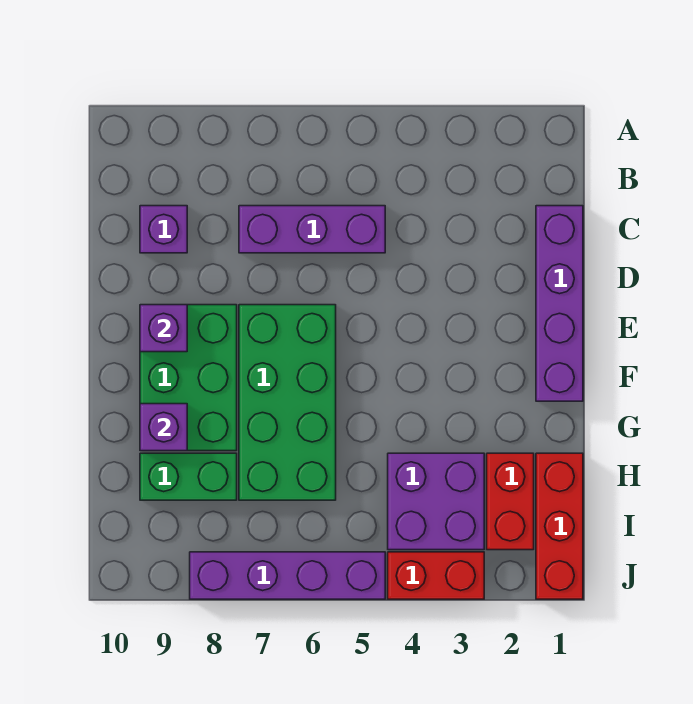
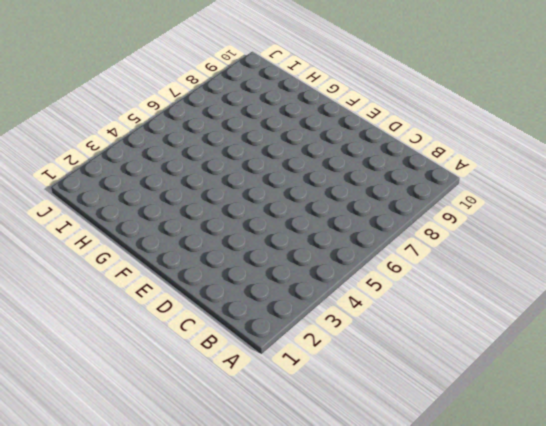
none -> purple 1x4 brick [536,206,583,401]
none -> purple 1x3 brick [239,206,385,253]
none -> purple 1x1 brick [140,206,187,253]

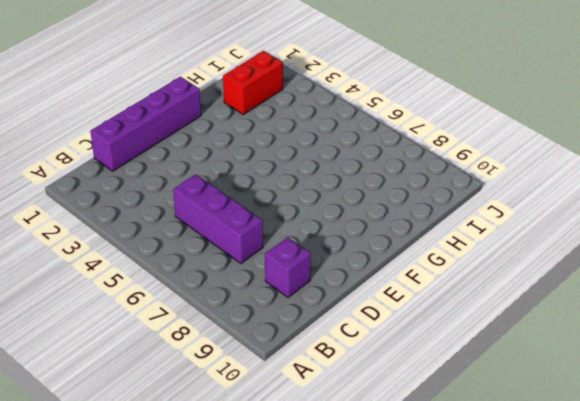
none -> green 2x4 brick [239,305,336,500]
none -> green 2x3 brick [140,305,237,451]
none -> red 1x3 brick [536,453,583,599]

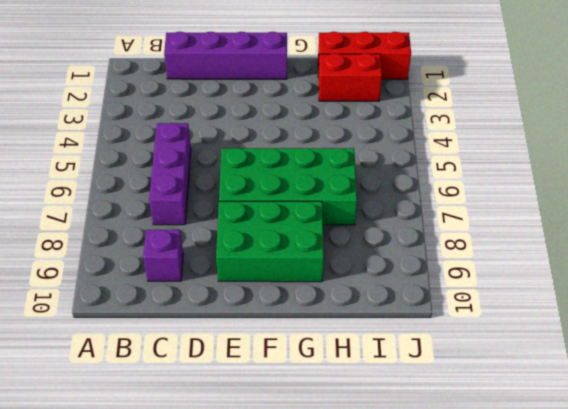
none -> purple 2x2 brick [388,453,484,550]
none -> green 1x2 brick [140,453,237,500]
none -> red 1x2 brick [388,552,484,599]

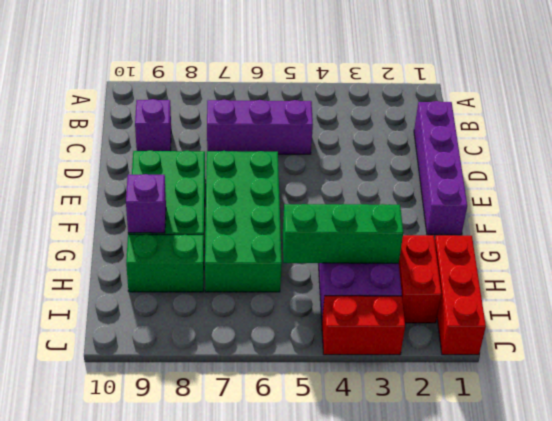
green 1x3 brick [283,204,403,263] -> none
none -> purple 1x4 brick [190,552,385,599]
none -> purple 1x1 brick [140,305,187,352]

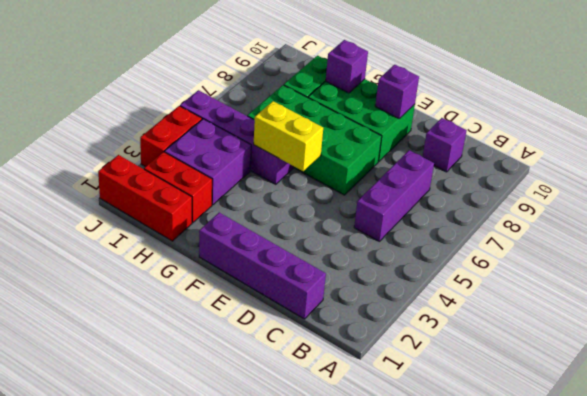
yellow 1x2 brick [254,101,323,171] -> none
purple 1x4 brick [180,90,293,184] -> purple 1x4 brick turned to [190,552,385,599]

